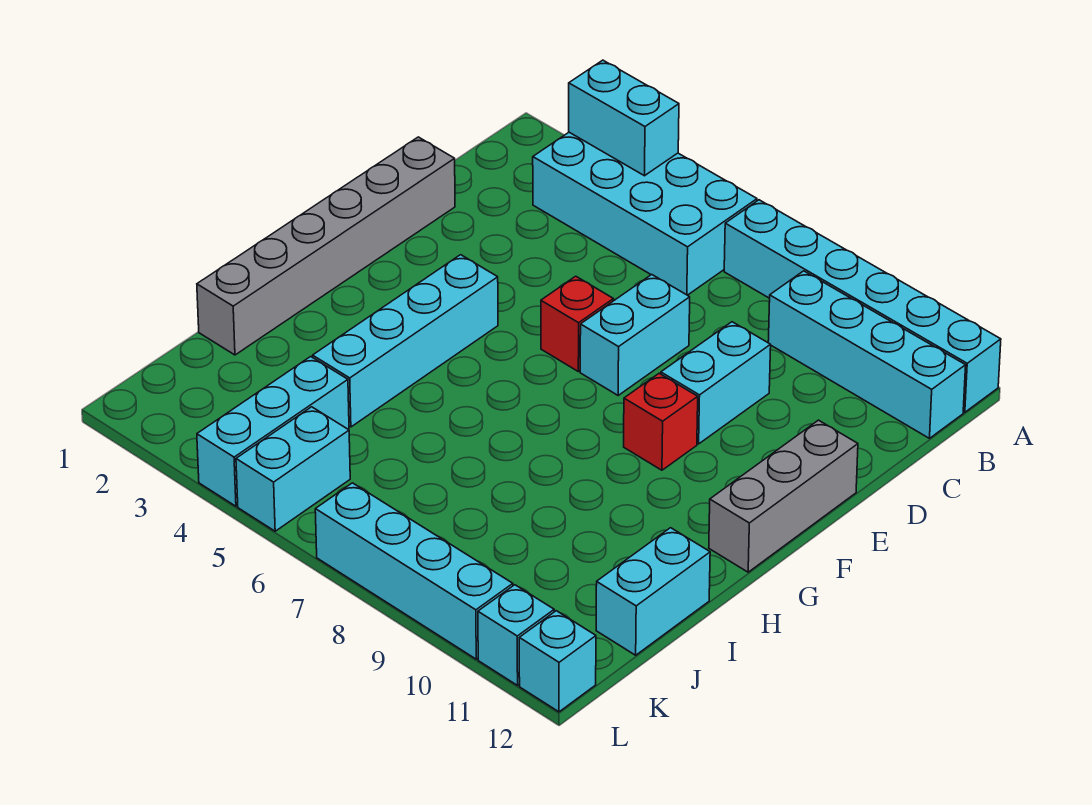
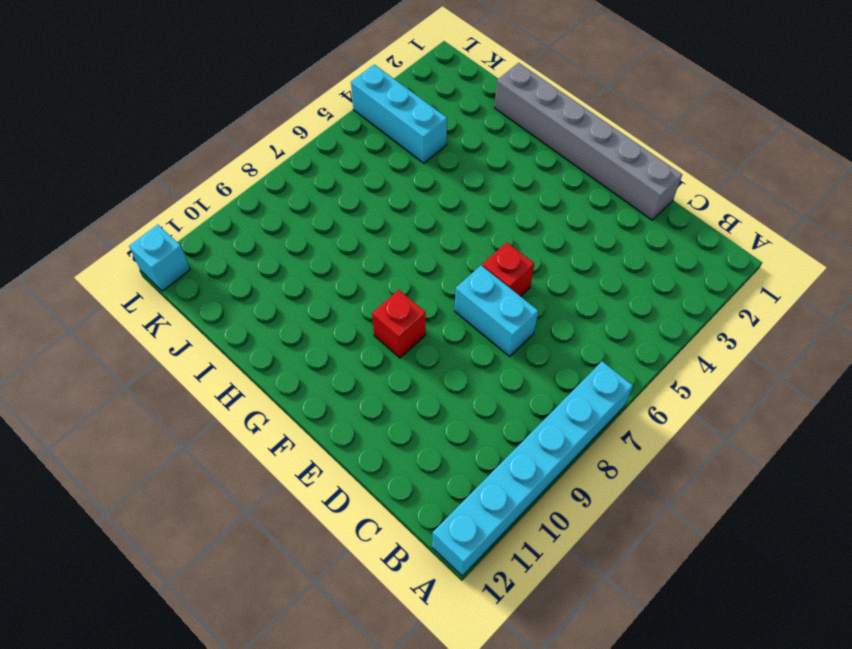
none -> cyan 2x4 brick [533,132,757,295]
none -> cyan 1x4 brick [768,271,966,438]
none -> cyan 1x2 brick [661,322,771,444]

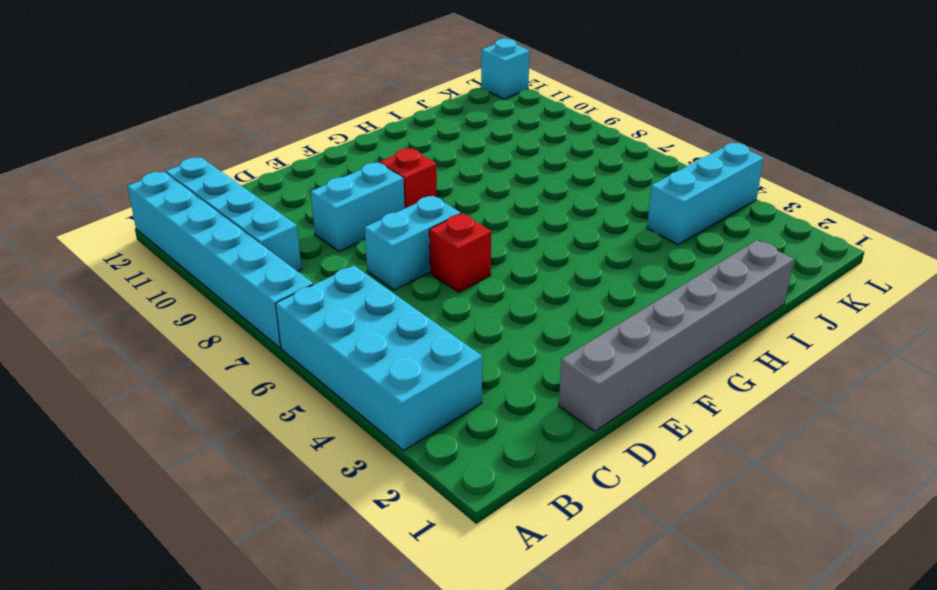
none -> grey 1x3 brick [709,420,858,572]
none -> cyan 1x4 brick [313,255,498,427]
none -> cyan 1x2 brick [596,528,710,655]

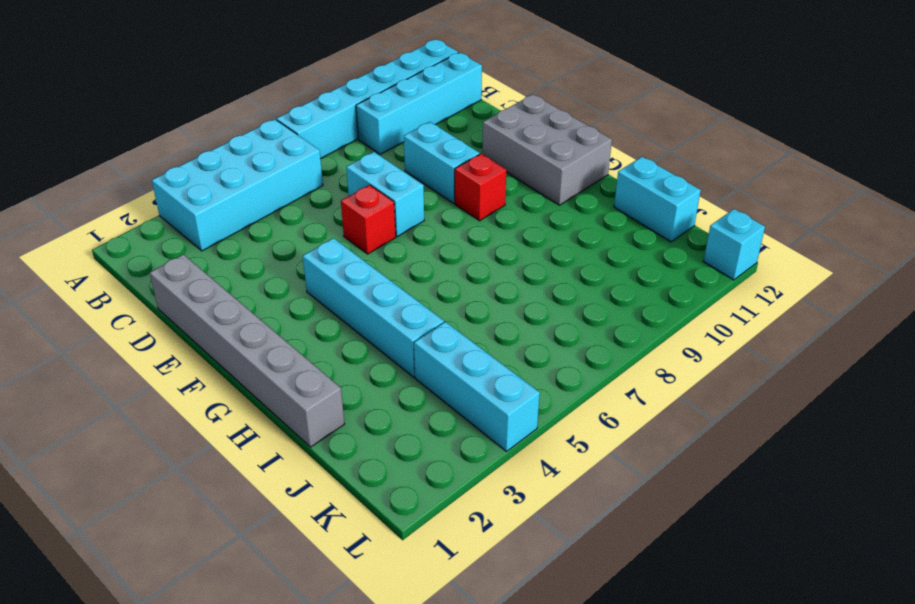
grey 2x3 brick [482,94,612,205] -> grey 1x3 brick [709,420,858,572]
none -> cyan 1x2 brick [236,407,350,531]
none -> cyan 1x4 brick [315,483,513,659]
none -> cyan 1x1 brick [478,585,554,685]

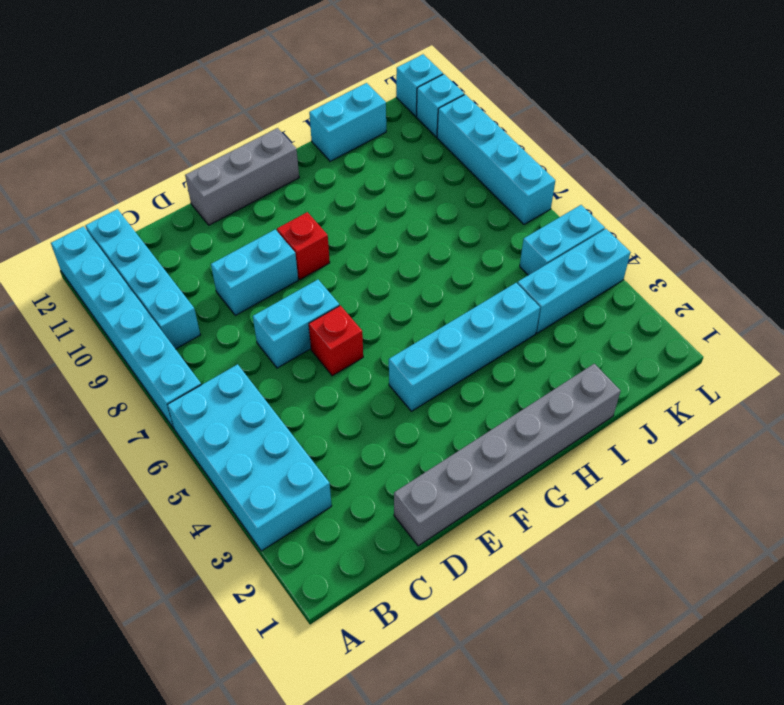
none -> cyan 1x2 brick [569,60,679,176]

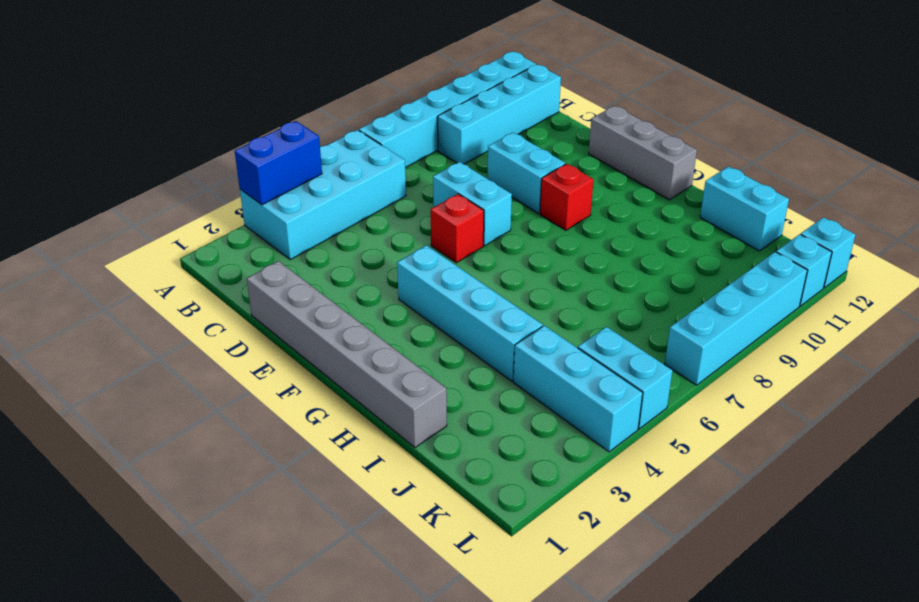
blue 1x2 brick [235,121,322,205] -> cyan 1x2 brick [569,60,679,176]

